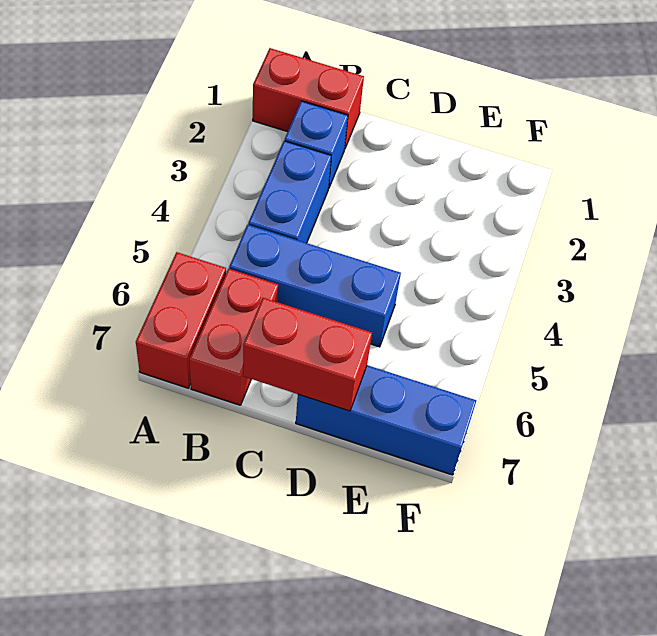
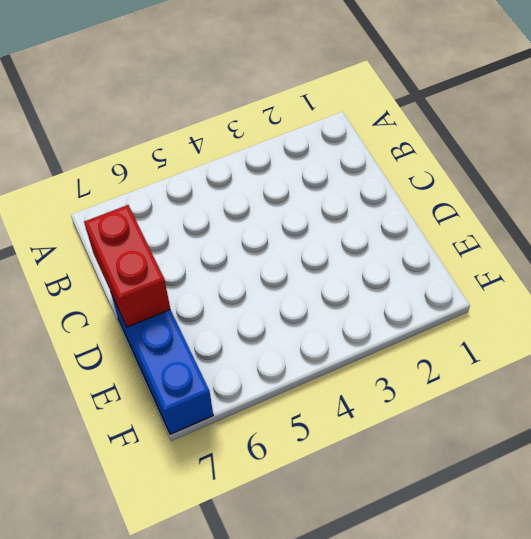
none -> red 1x2 brick [253,48,364,148]
none -> red 1x2 brick [136,252,226,388]

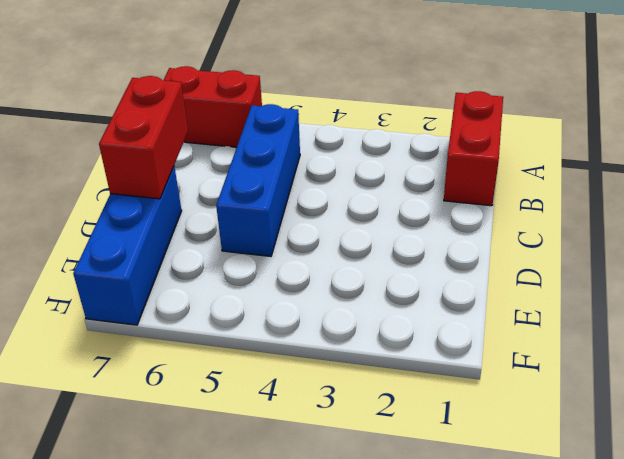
none -> blue 1x1 brick [285,101,348,187]
none -> blue 1x2 brick [248,141,331,243]

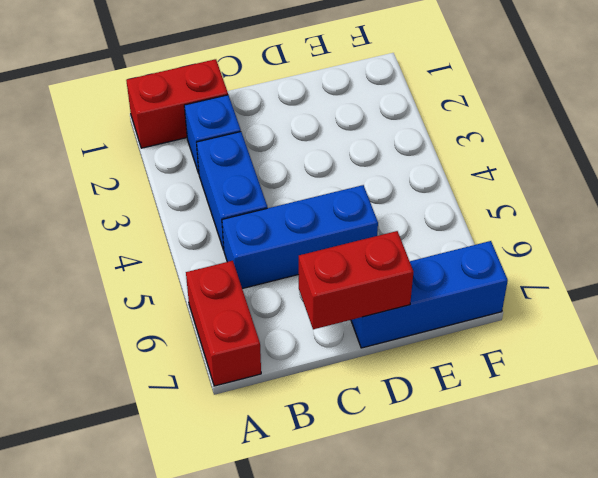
none -> red 1x2 brick [189,269,278,405]

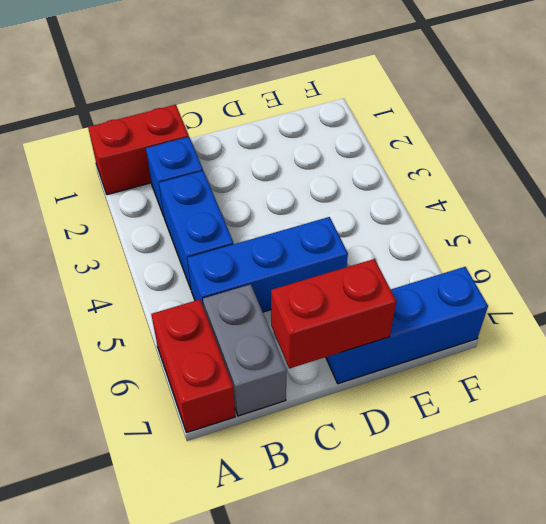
grey 1x2 brick [203,284,287,416] -> red 1x2 brick [189,269,278,405]

